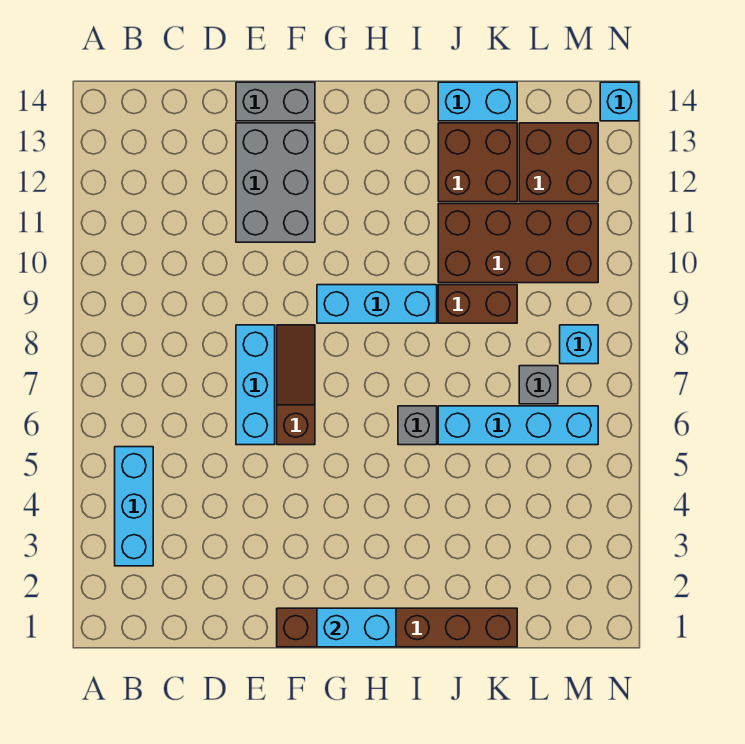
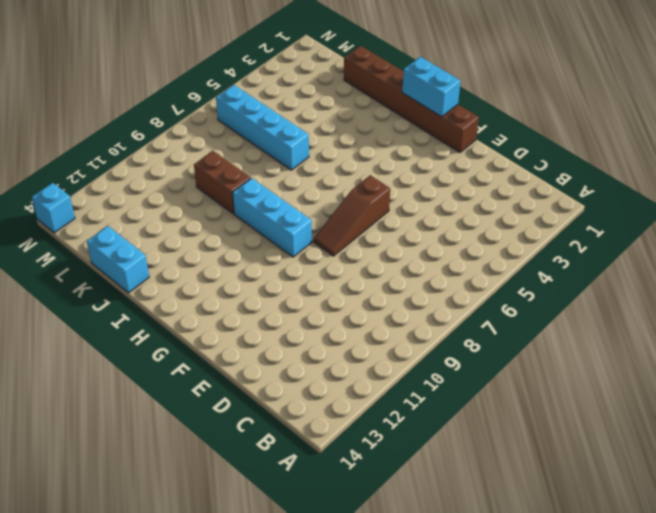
none -> cyan 1x3 brick [115,447,153,566]
none -> cyan 1x3 brick [236,325,275,445]
none -> grey 2x3 brick [236,123,315,242]

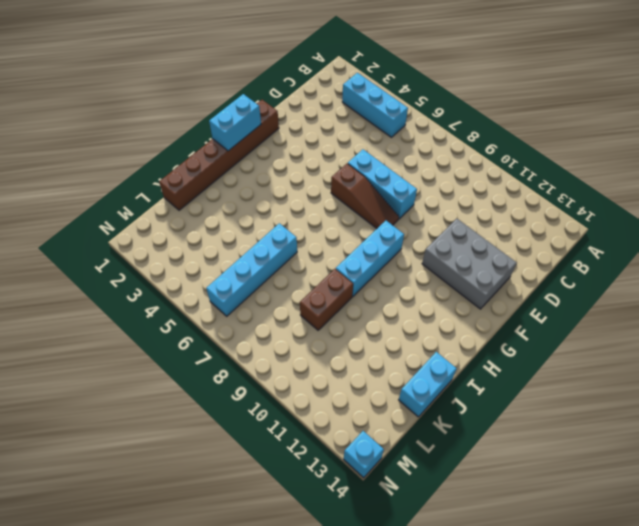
none -> grey 1x2 brick [236,82,315,121]
none -> grey 1x1 brick [398,406,437,445]
none -> brown 2x4 brick [438,204,598,283]

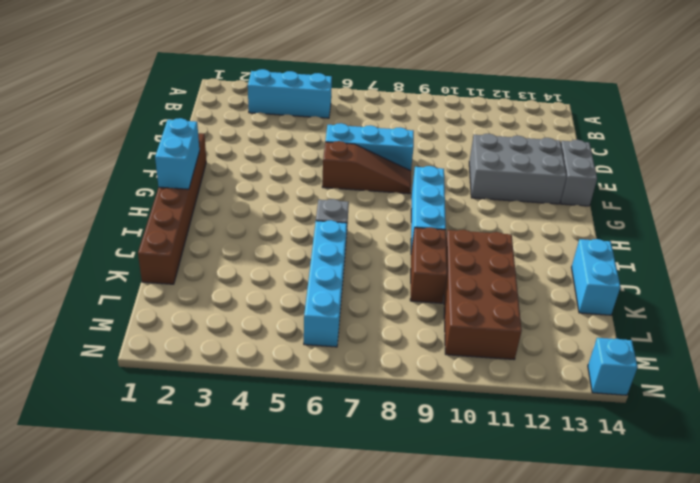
none -> brown 2x2 brick [438,123,517,202]
none -> grey 1x1 brick [519,366,558,404]
none -> brown 2x2 brick [519,123,598,202]

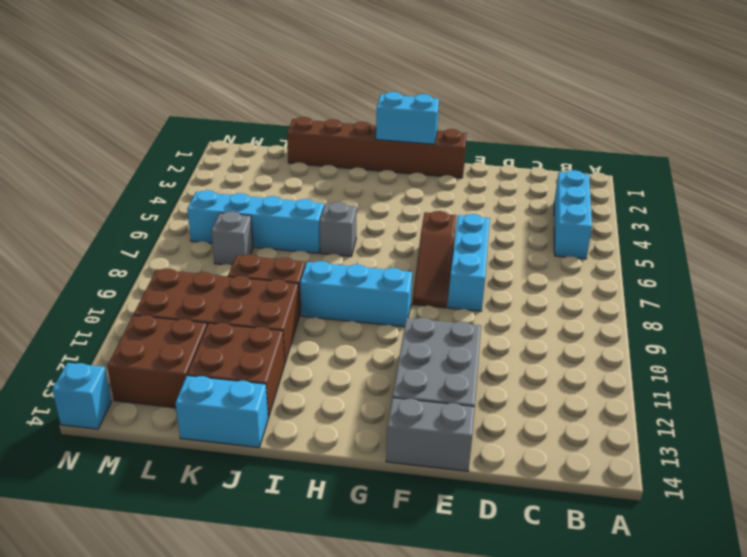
none -> cyan 1x1 brick [560,325,598,364]

